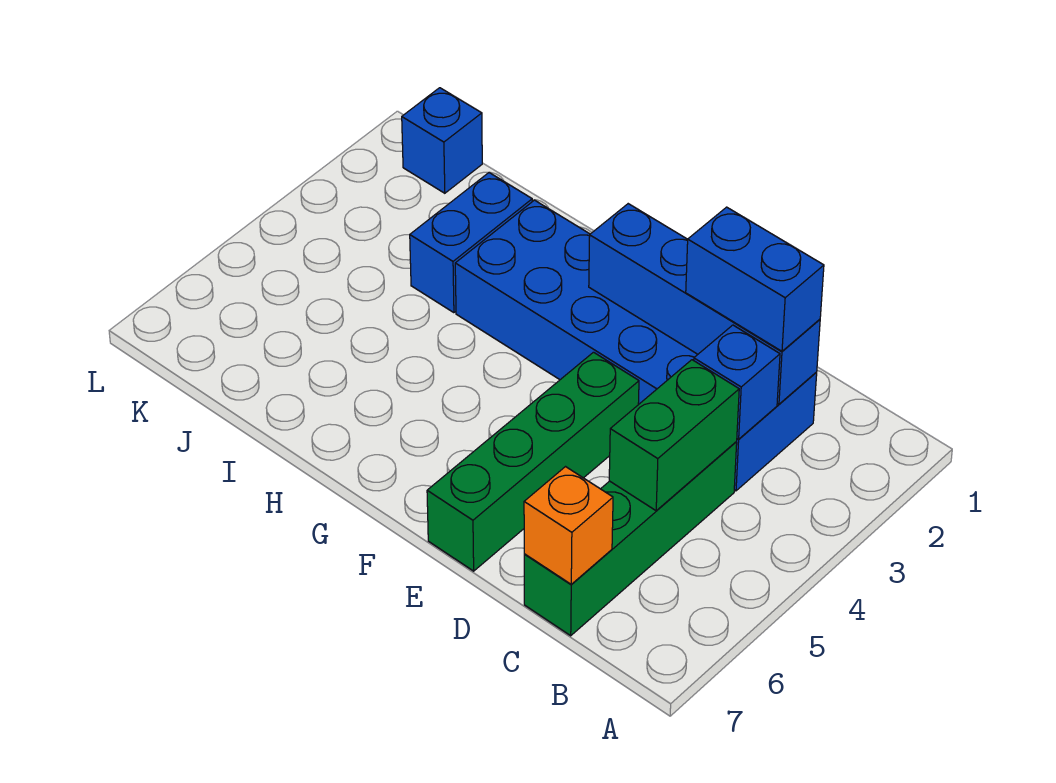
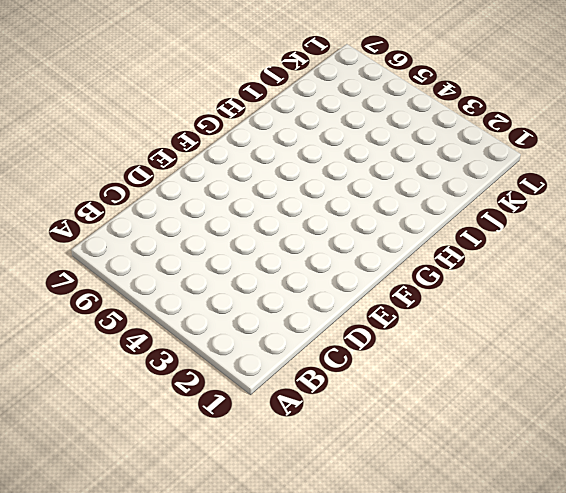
none -> blue 2x6 brick [455,200,817,491]
none -> green 1x4 brick [524,442,737,636]

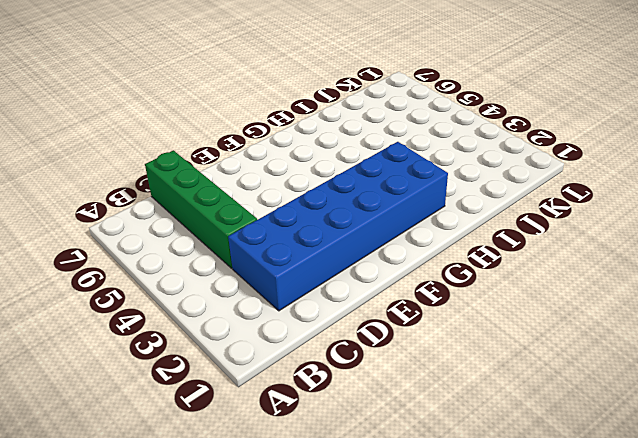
none -> green 1x4 brick [427,352,639,571]
none -> blue 1x2 brick [410,173,532,313]

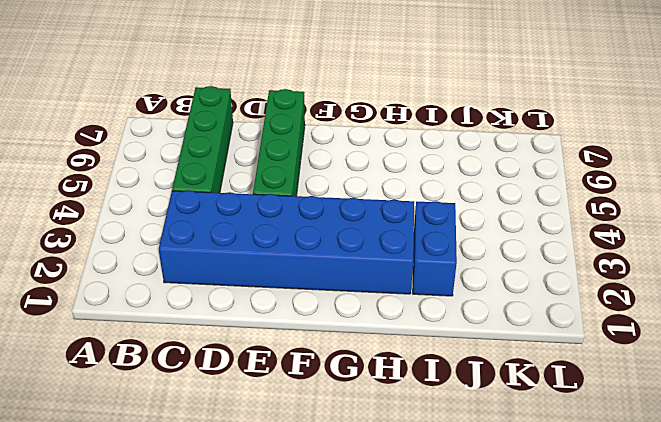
none -> blue 1x1 brick [402,88,482,193]
none -> blue 1x4 brick [589,204,820,404]

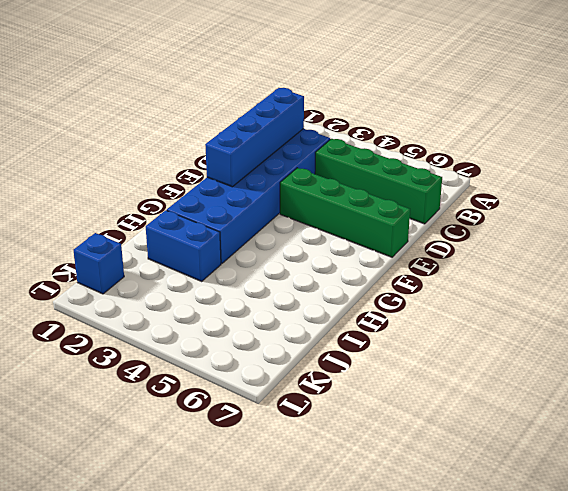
none -> blue 1x1 brick [694,325,780,439]
none -> green 1x2 brick [609,360,739,511]

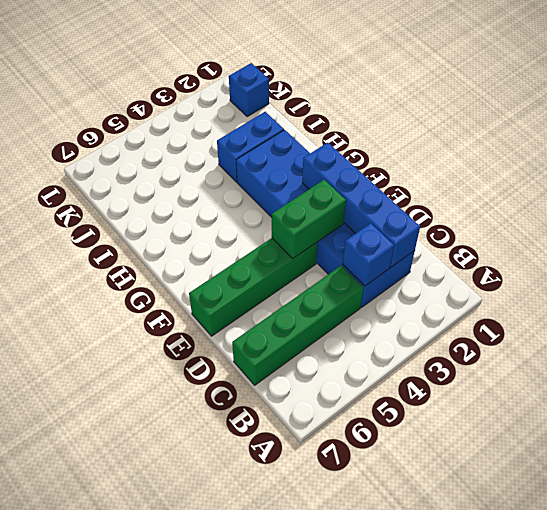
green 1x2 brick [272,180,346,259] -> green 1x2 brick moved to [609,360,739,511]
none -> orange 1x1 brick [524,467,613,584]
none -> blue 1x2 brick [686,207,824,351]

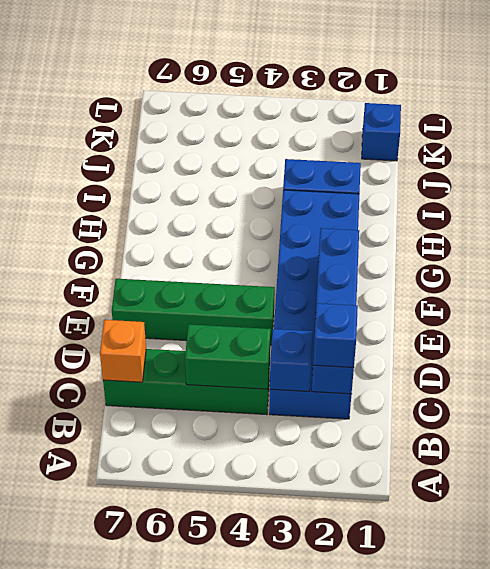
blue 1x1 brick [313,303,358,367] -> blue 1x2 brick [686,207,824,351]

